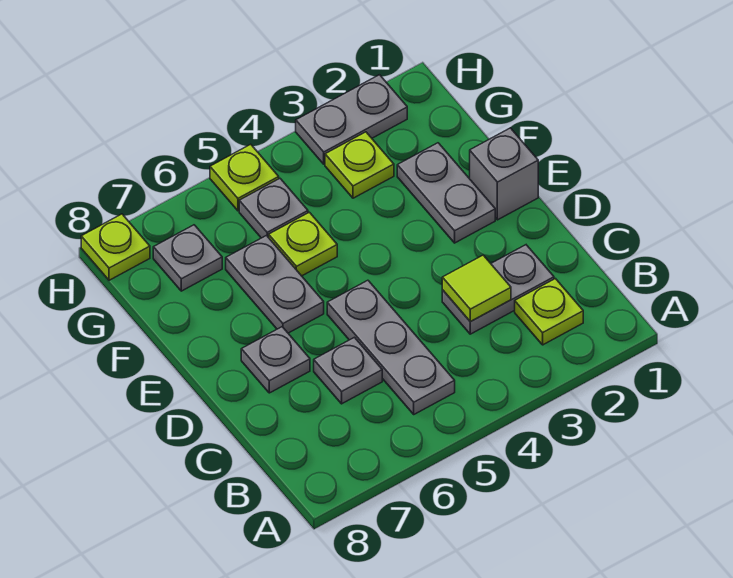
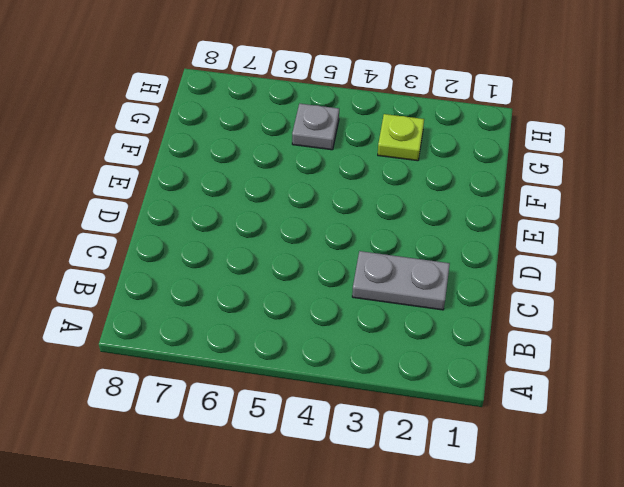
none -> lime 1x1 plate [515,279,583,345]
none -> grey 1x3 plate [327,280,455,414]
none -> grey 1x1 plate [314,337,382,404]

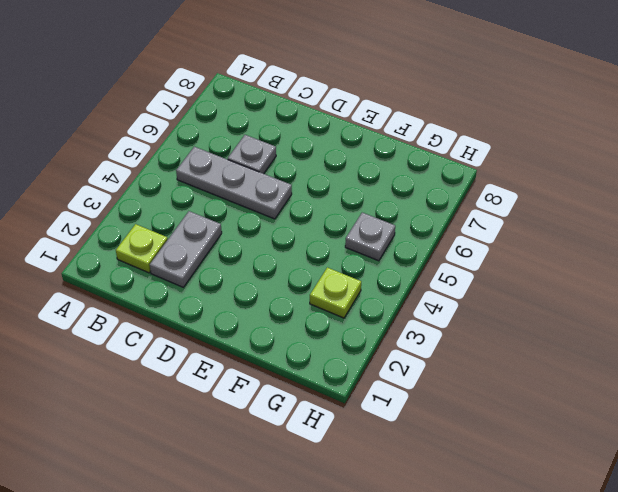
none -> grey 1x1 plate [241,327,310,393]
none -> grey 1x1 brick [470,128,538,220]
none -> grey 1x2 plate [397,143,495,243]

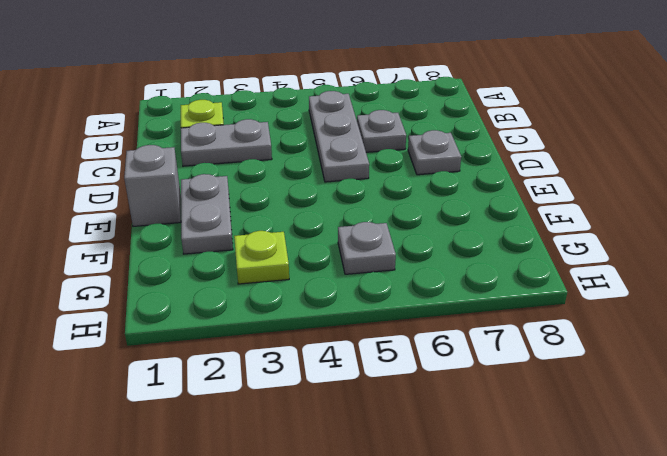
none -> grey 1x2 plate [226,236,324,333]
none -> lime 1x1 plate [269,212,337,276]
none -> grey 1x1 plate [153,225,222,291]

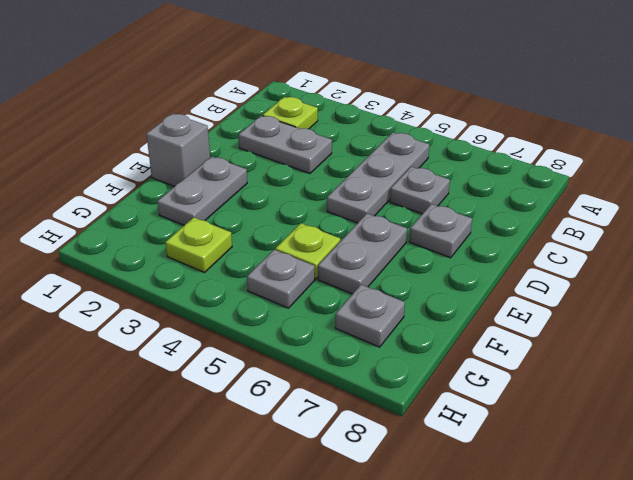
none -> grey 1x2 plate [296,75,407,164]
none -> lime 1x1 plate [210,144,279,211]
none -> lime 1x1 plate [81,214,150,280]

